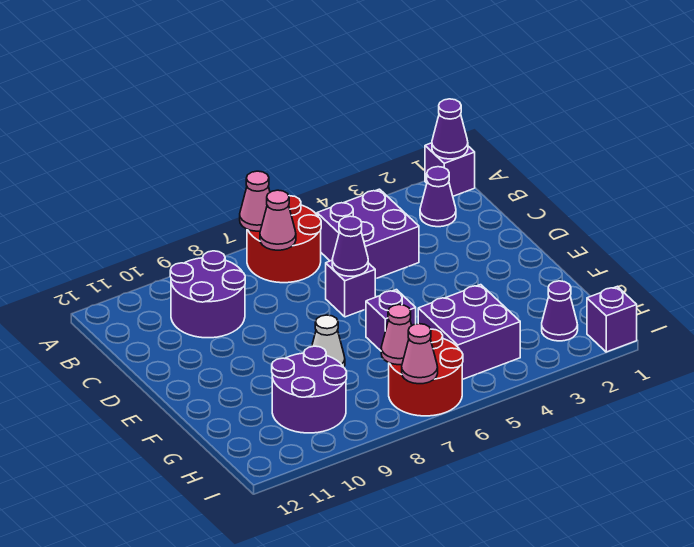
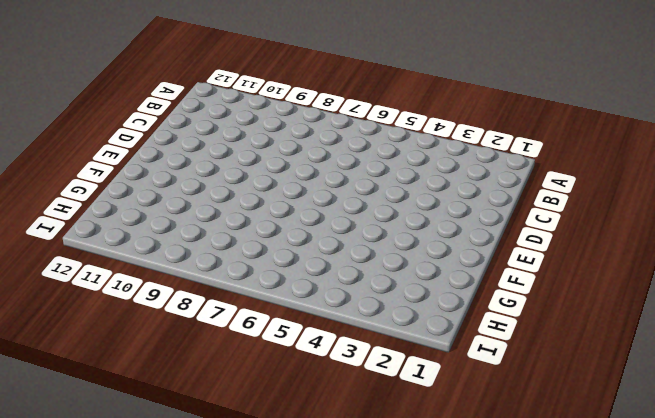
none -> purple 1x1 brick [425,143,475,196]
none -> red 2x2 round brick [247,196,321,283]
none -> purple 1x1 cone [420,167,456,227]

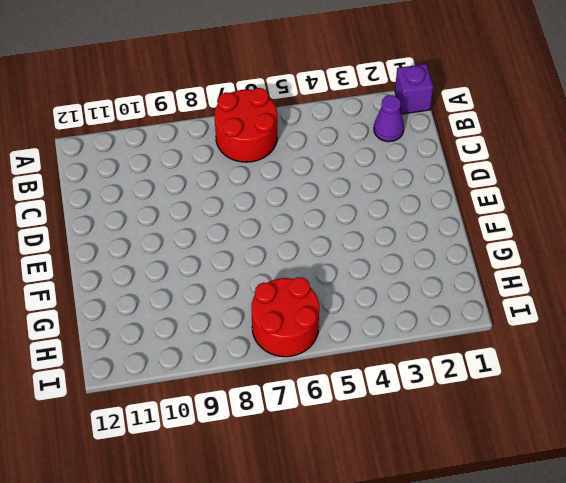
none -> purple 2x2 brick [317,189,419,279]
none -> purple 2x2 round brick [170,251,245,338]
none -> purple 1x1 brick [326,261,375,317]

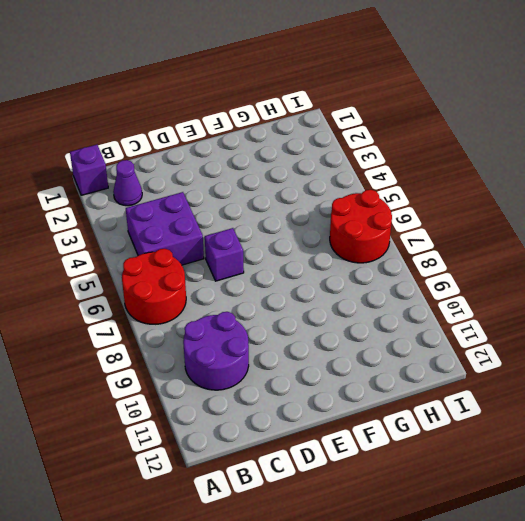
none -> purple 1x1 brick [366,290,416,351]
none -> white 1x1 cone [312,315,345,367]
none -> purple 2x2 brick [418,285,520,380]

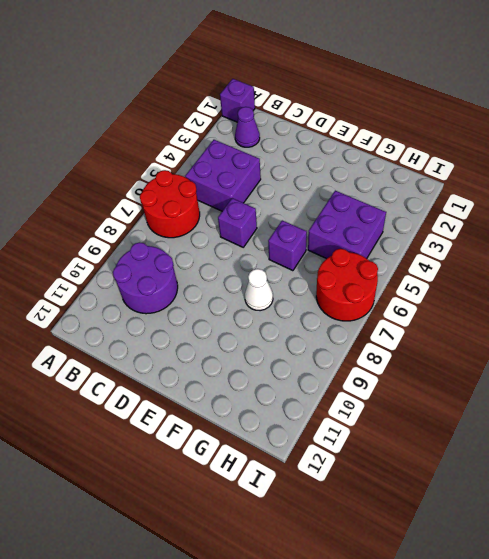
none -> purple 2x2 round brick [272,346,347,433]
none -> purple 1x1 cone [542,281,578,341]
none -> purple 1x1 brick [587,286,637,352]

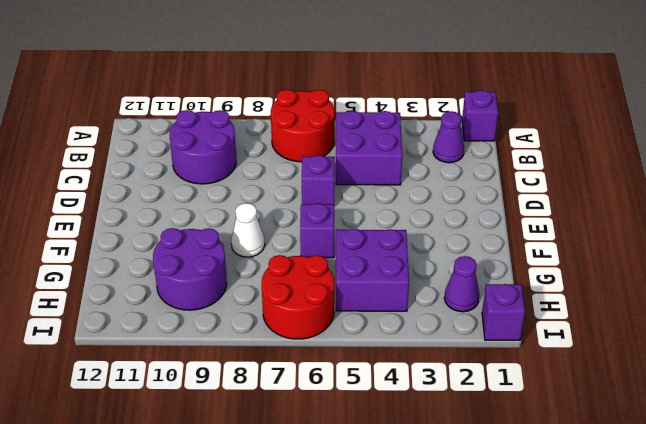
none -> purple 1x1 cone [432,99,468,159]
none -> pink 1x1 cone [240,171,270,231]
none -> pink 1x1 cone [260,190,296,250]

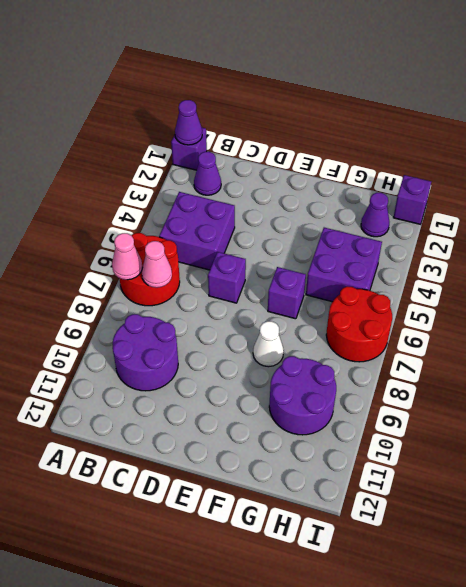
none -> purple 1x1 cone [332,216,368,276]
none -> pink 1x1 cone [381,305,412,365]
none -> pink 1x1 cone [402,324,438,384]

